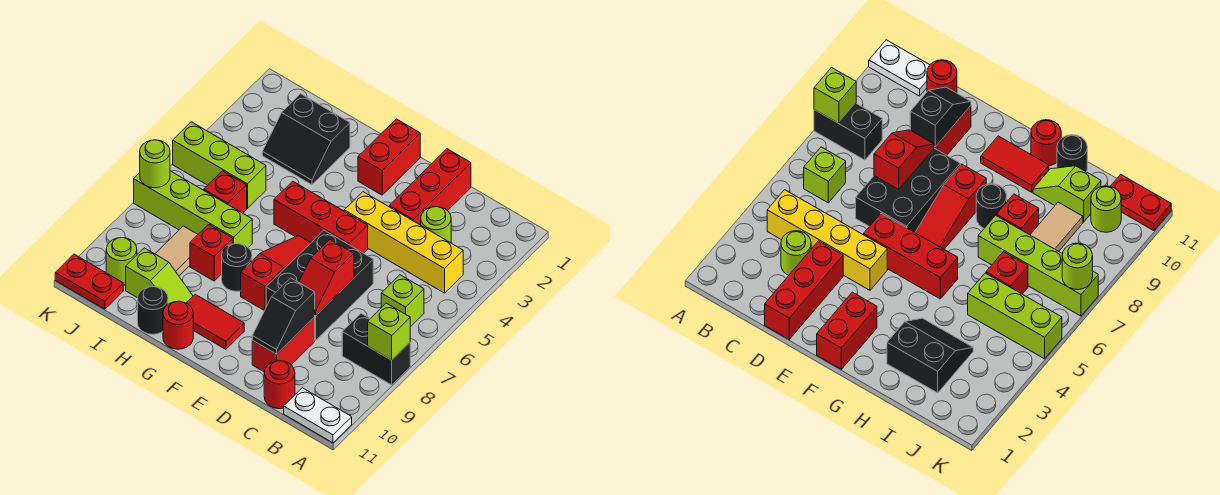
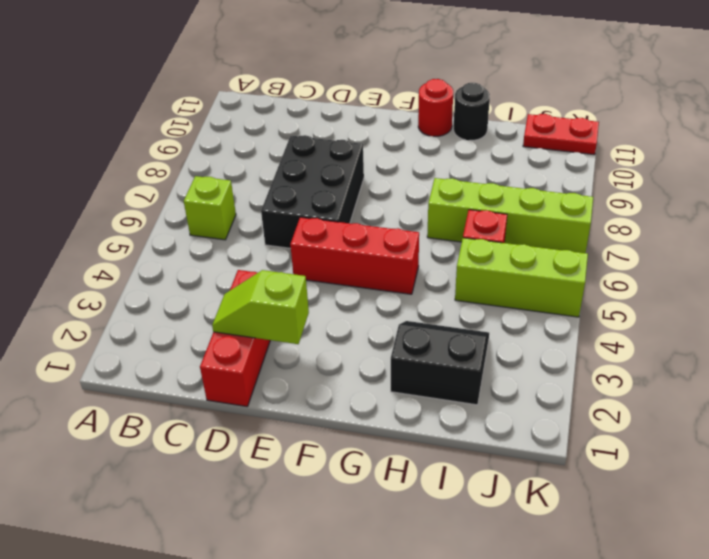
lime 1x2 slope [212,270,309,344] -> lime 1x2 slope moved to [126,248,193,304]
none -> black 1x2 brick [342,314,410,385]
none -> white 1x2 plate [284,388,352,443]
none -> yellow 1x4 brick [344,192,463,293]

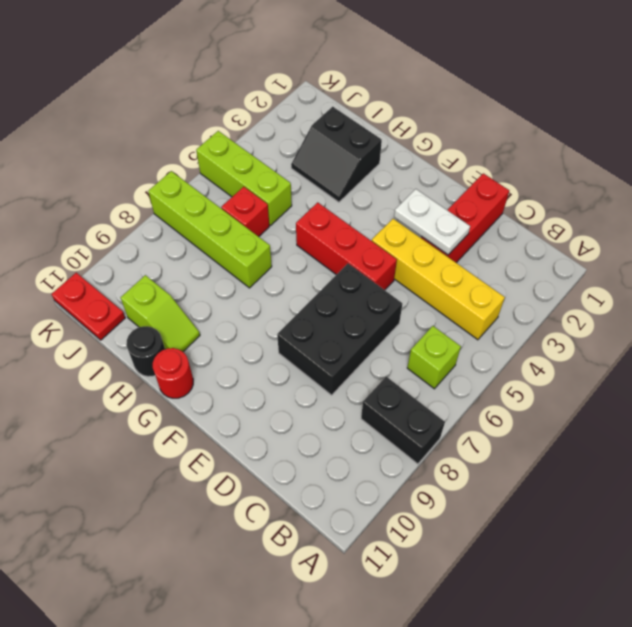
white 1x2 plate [394,189,470,255] -> white 1x2 plate moved to [284,388,352,443]
none -> lime 1x1 round brick [421,207,451,243]
none -> red 1x1 round brick [264,361,295,409]
none -> red 1x2 brick [252,317,315,372]

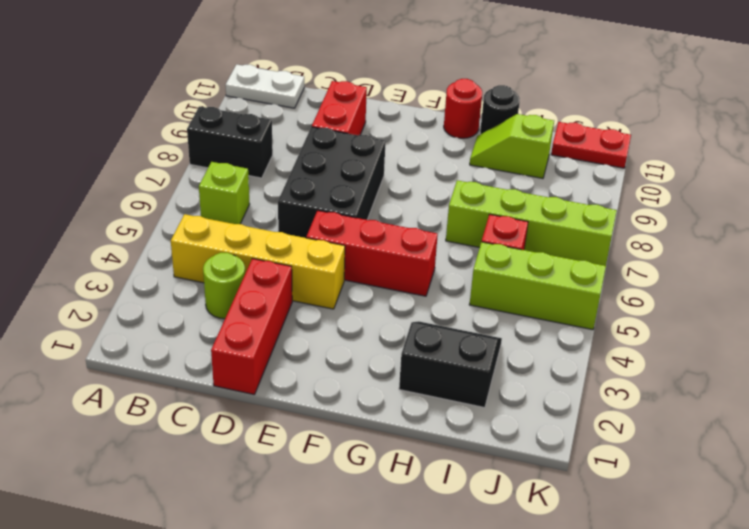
none -> red 1x1 round brick [264,361,295,409]
none -> red 1x2 brick [358,119,420,195]
none -> red 1x3 slope [241,236,311,311]

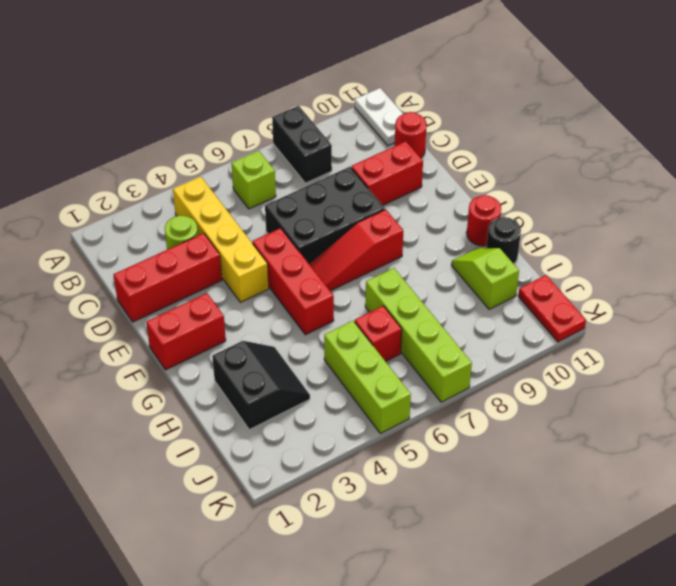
none -> red 1x2 tile [186,294,244,349]
none -> black 1x1 round brick [222,244,252,291]
none -> red 1x1 brick [190,224,233,281]

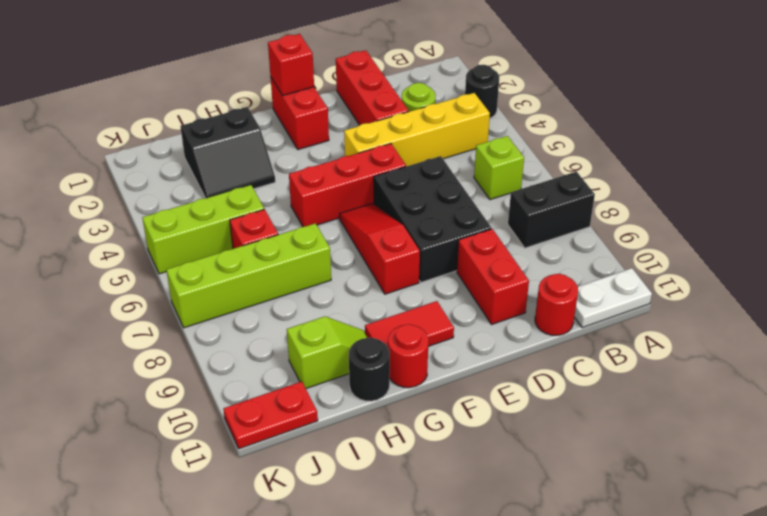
black 1x1 round brick [465,65,499,118] -> black 1x1 round brick moved to [222,244,252,291]
red 1x1 brick [268,34,314,95] -> red 1x1 brick moved to [190,224,233,281]
none -> tan 1x2 tile [155,226,198,276]
none -> lime 1x1 round brick [106,238,137,285]
none -> lime 1x1 brick [368,303,410,360]

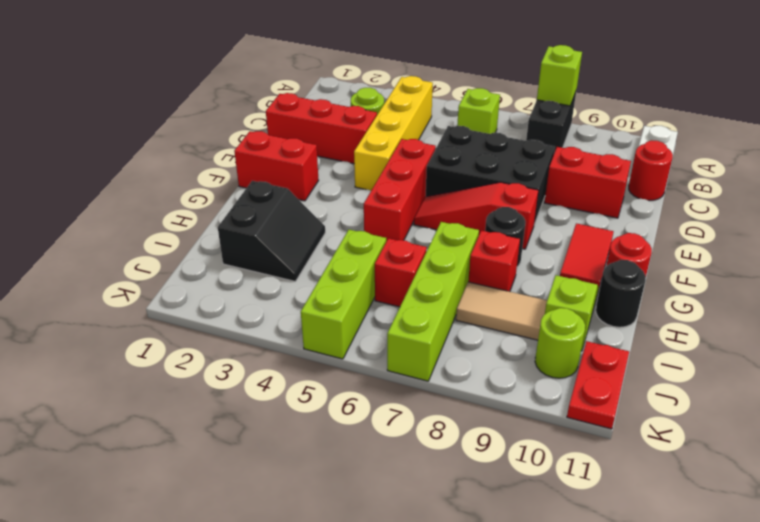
none -> red 1x2 slope [299,239,354,316]
none -> black 1x2 slope [252,278,315,354]
none -> lime 1x1 round brick [140,140,170,188]

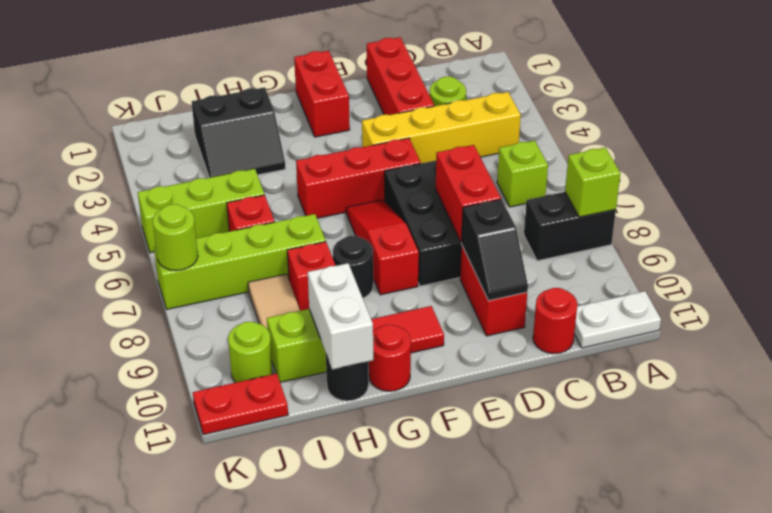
red 1x2 brick [436,145,501,242] -> red 1x2 slope [299,239,354,316]
white 1x2 brick [308,263,373,370] -> none

